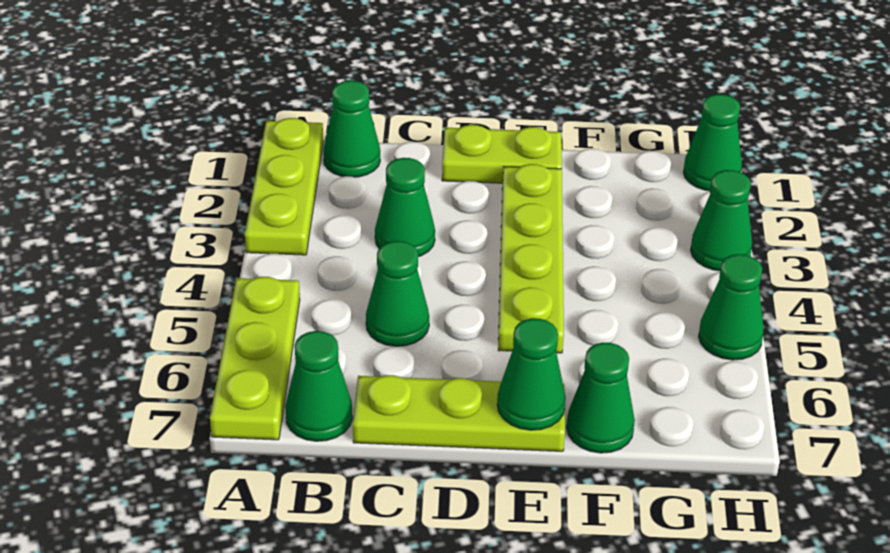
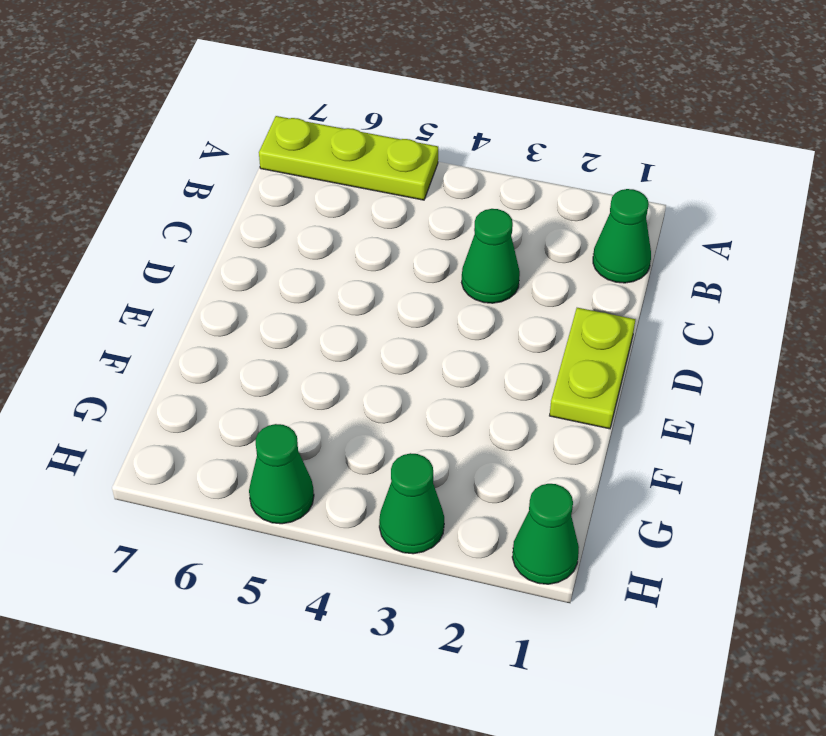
none -> lime 1x3 plate [245,118,323,255]
none -> green 1x1 cone [285,331,353,441]
none -> green 1x1 cone [366,241,429,346]

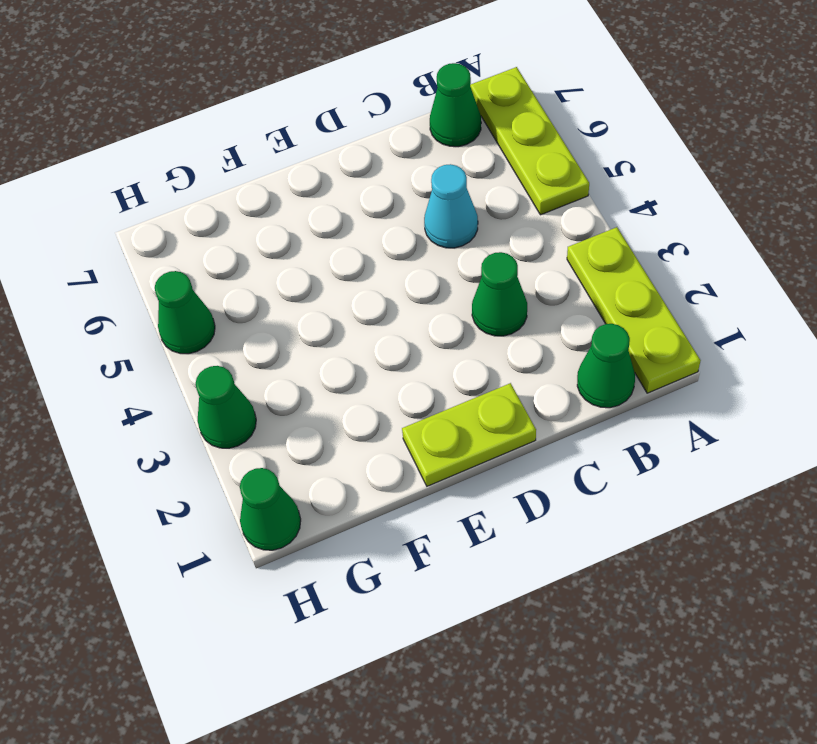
cyan 1x1 cone [424,164,478,248] -> green 1x1 cone [366,241,429,346]
none -> lime 1x3 plate [353,375,565,451]
none -> lime 1x4 plate [498,164,564,353]
none -> green 1x1 cone [567,343,635,453]

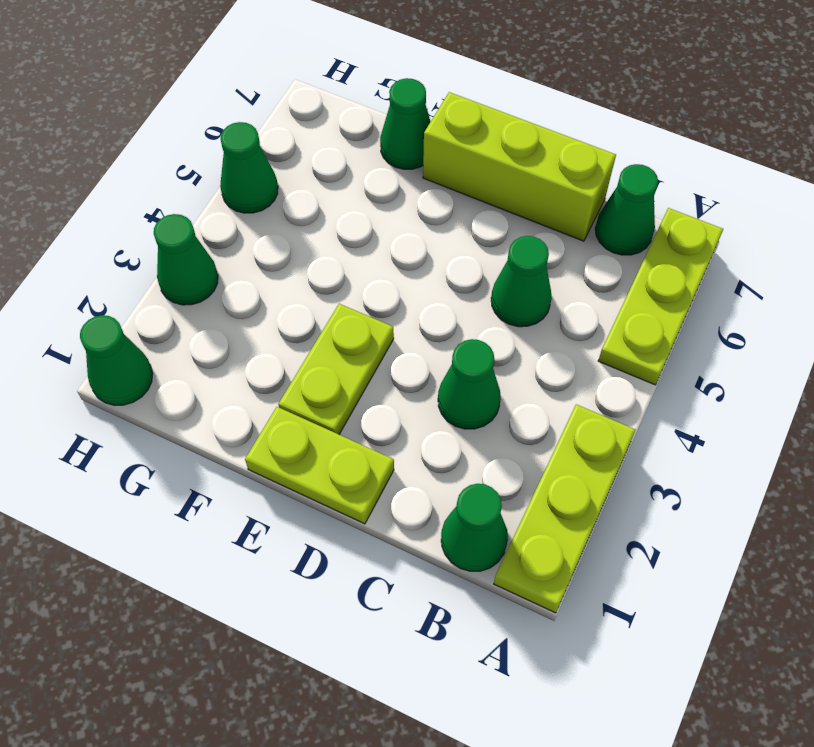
lime 1x3 brick [423,92,616,241] -> lime 1x3 plate [353,375,565,451]
lime 1x2 plate [278,304,394,434] -> lime 1x4 plate [498,164,564,353]
none -> green 1x1 cone [497,318,566,430]

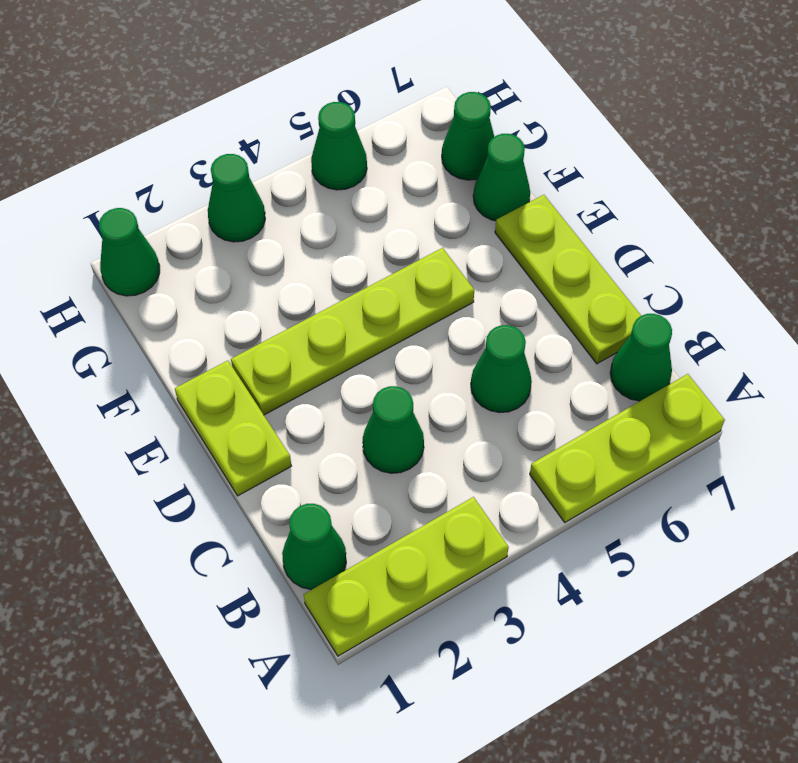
green 1x1 cone [442,92,494,180] -> green 1x1 cone moved to [497,318,566,430]

